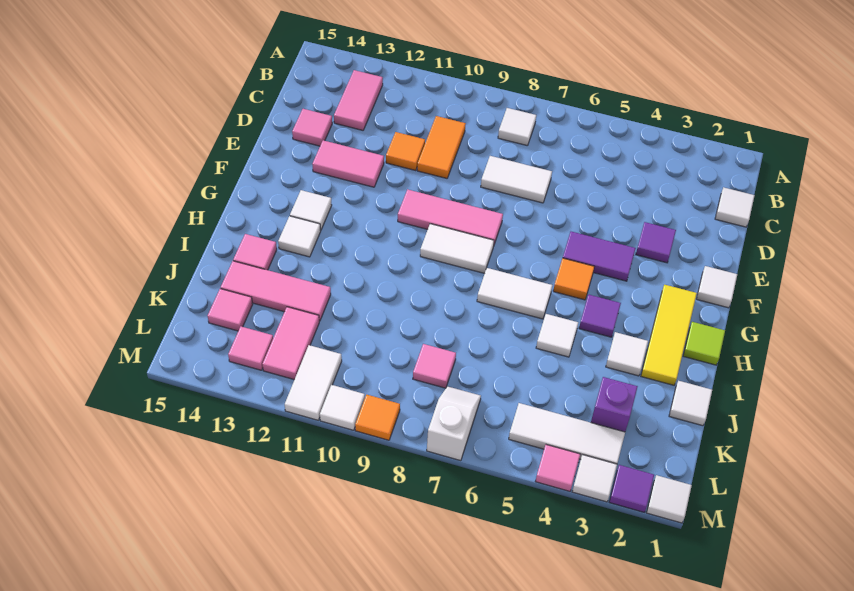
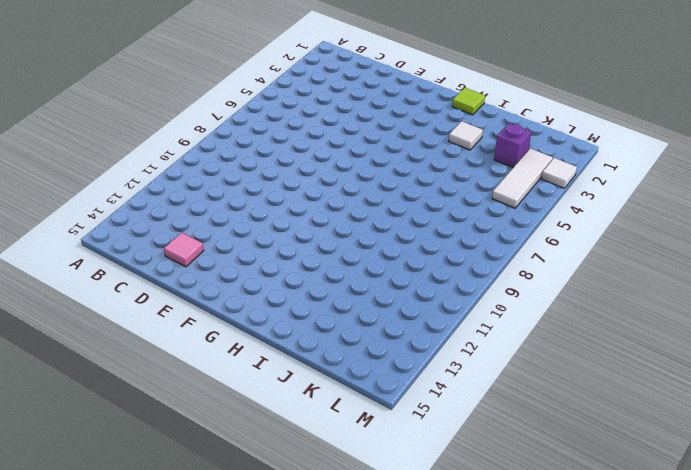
none -> white 1x1 tile [498,108,536,146]
none -> pink 1x2 tile [334,70,383,130]
none -> white 1x1 tile [715,187,755,227]
none -> orange 1x2 tile [417,116,466,178]

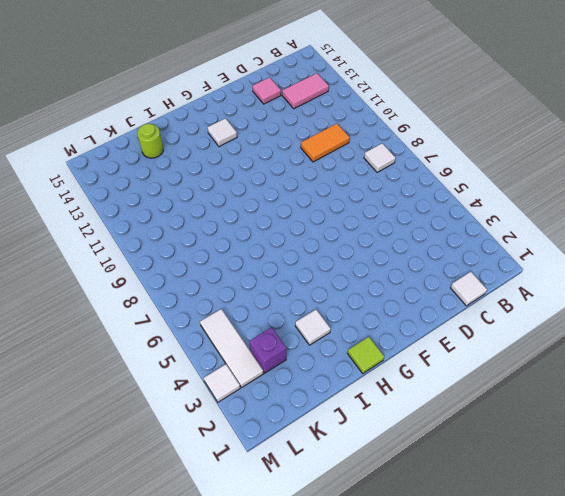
lime 1x1 round brick [137,124,163,158] -> pink 1x3 tile [221,261,331,321]
none -> white 1x2 tile [481,156,552,203]
none -> orange 1x1 tile [386,132,425,170]
none -> purple 1x1 tile [636,222,676,263]
none -> pink 1x2 tile [312,140,384,187]

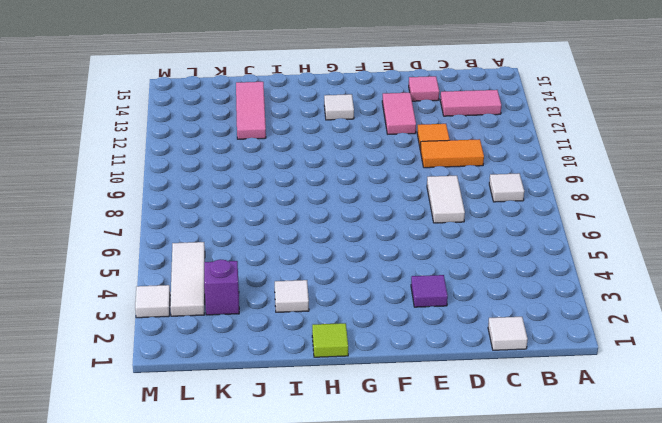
none -> white 1x1 tile [697,266,737,308]
none -> purple 1x2 tile [563,232,636,281]
none -> pink 1x3 tile [398,189,503,244]
none -> yellow 1x3 tile [641,285,697,385]

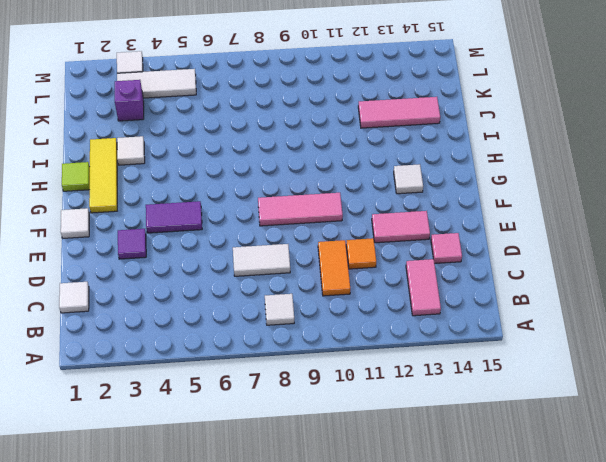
none -> orange 1x1 tile [553,258,594,300]
none -> white 1x2 tile [420,224,494,274]
none -> purple 1x1 tile [579,295,621,337]
none -> white 1x2 tile [477,268,552,319]

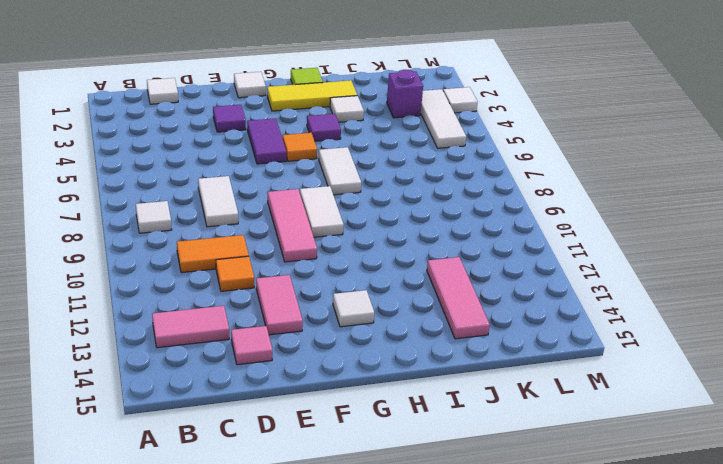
none -> white 1x1 tile [278,216,321,257]
none -> white 1x1 tile [536,314,578,357]
none -> pink 1x1 tile [233,234,277,270]
none -> white 1x1 tile [669,381,712,426]

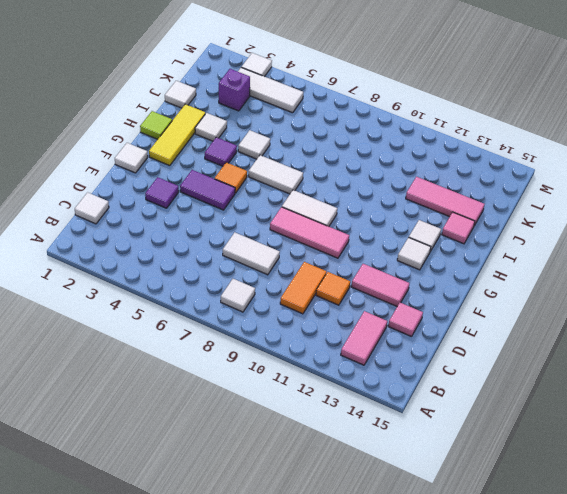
none -> pink 1x1 tile [413,344,456,388]
none -> pink 1x2 tile [263,307,319,380]
none -> pink 1x1 tile [208,289,253,331]
none -> white 1x2 slope [427,386,481,461]

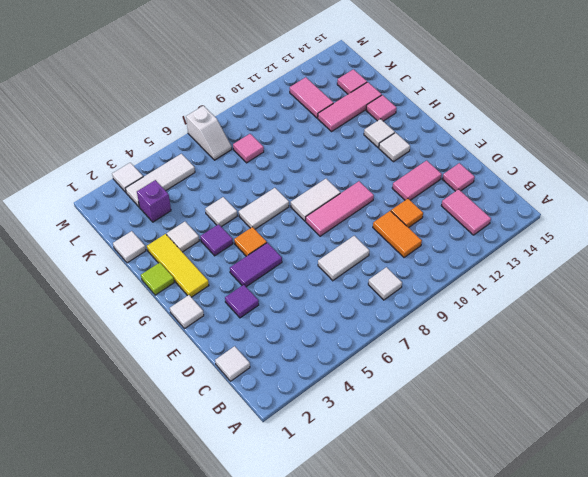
none -> white 1x2 tile [285,345,342,420]
none -> pink 1x1 tile [228,327,273,370]
none -> white 1x1 tile [647,475,692,523]
none -> purple 1x1 tile [609,465,654,512]

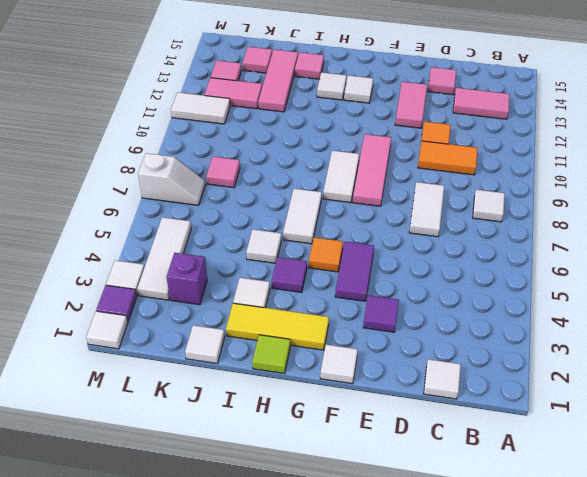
none -> pink 1x1 tile [535,445,580,491]
none -> orange 1x1 tile [355,395,400,440]
none -> white 1x1 tile [320,385,365,430]

